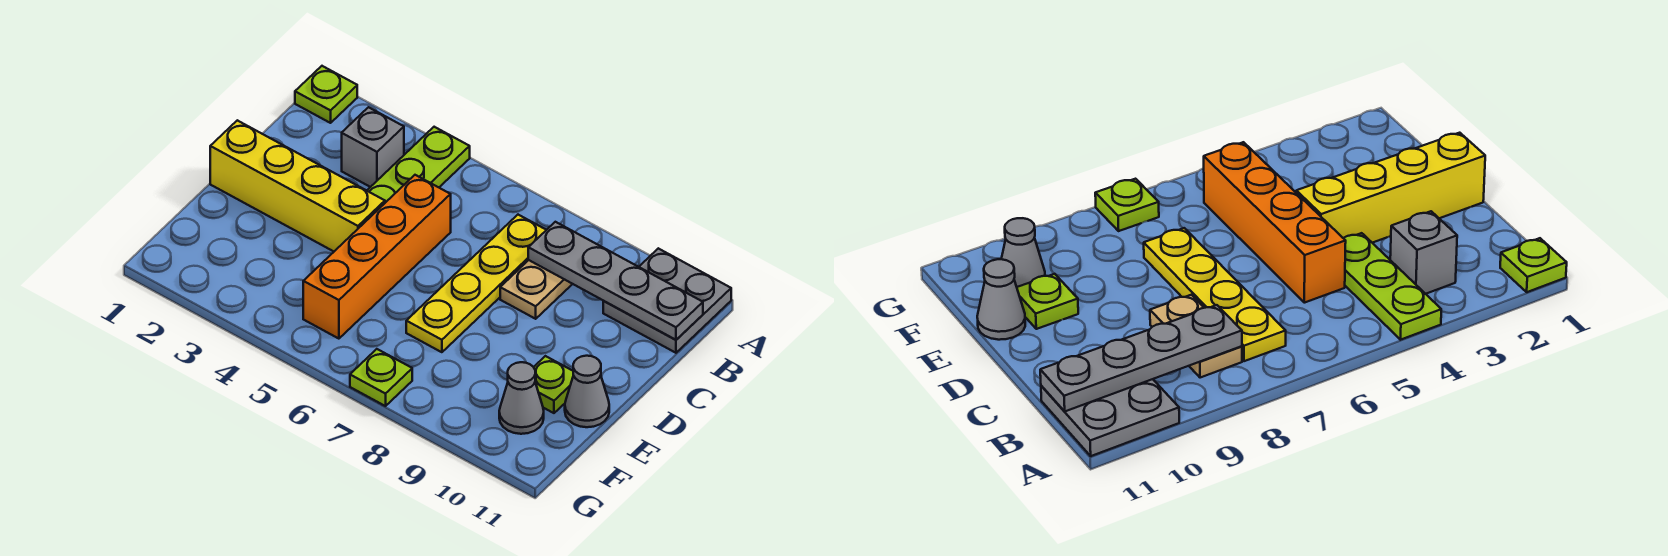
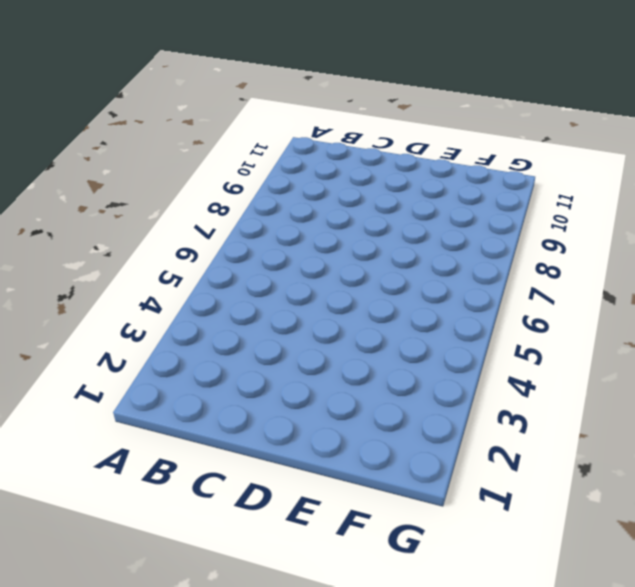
none -> lime 1x1 plate [295,66,357,123]
none -> lime 1x3 plate [367,127,470,203]
none -> grey 2x2 plate [603,248,731,353]

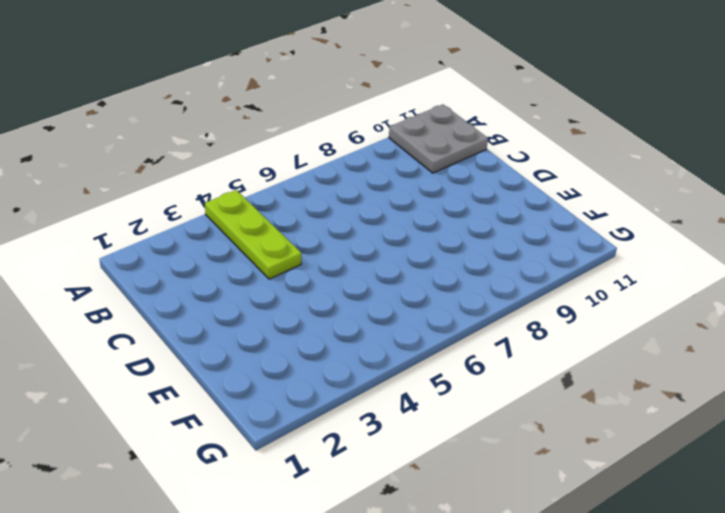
none -> lime 1x1 plate [295,66,357,123]
none -> grey 1x1 brick [342,107,404,187]
none -> yellow 1x4 plate [406,215,546,352]

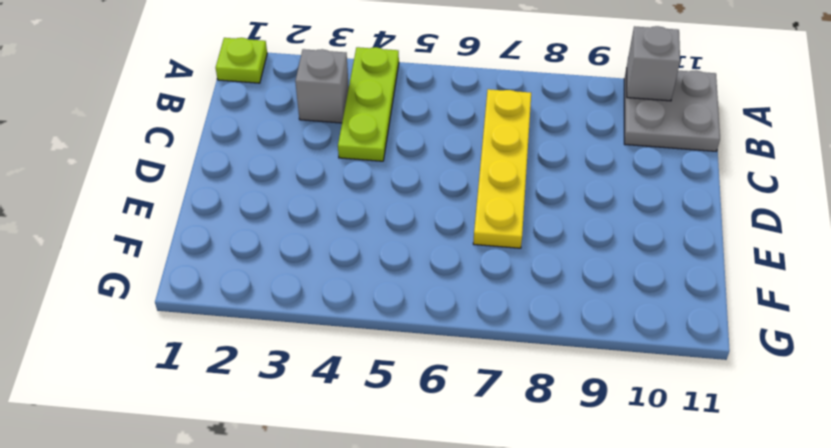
grey 1x1 brick [627,26,680,101] -> none
none -> tan 1x2 plate [500,260,572,319]
none -> orange 1x4 brick [303,175,451,339]
none -> yellow 1x4 brick [210,120,385,251]

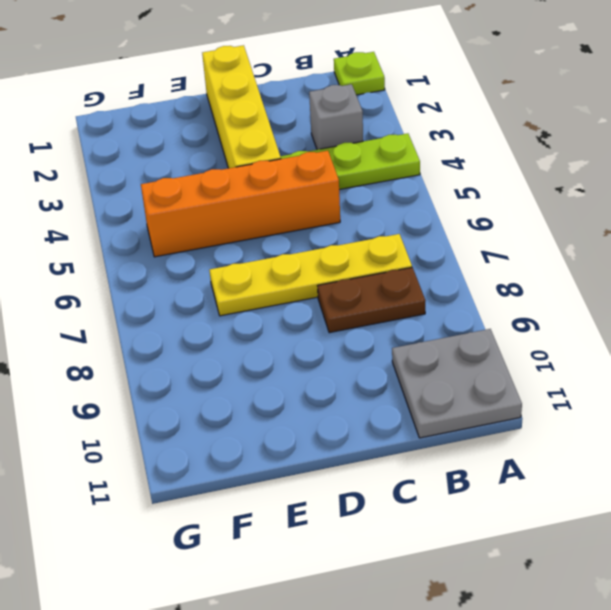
brown 1x2 plate [318,267,425,333] -> tan 1x2 plate [500,260,572,319]
none -> lime 1x1 plate [534,356,573,413]
none -> grey 1x1 cone [565,356,609,427]
none -> grey 1x1 cone [499,362,544,434]

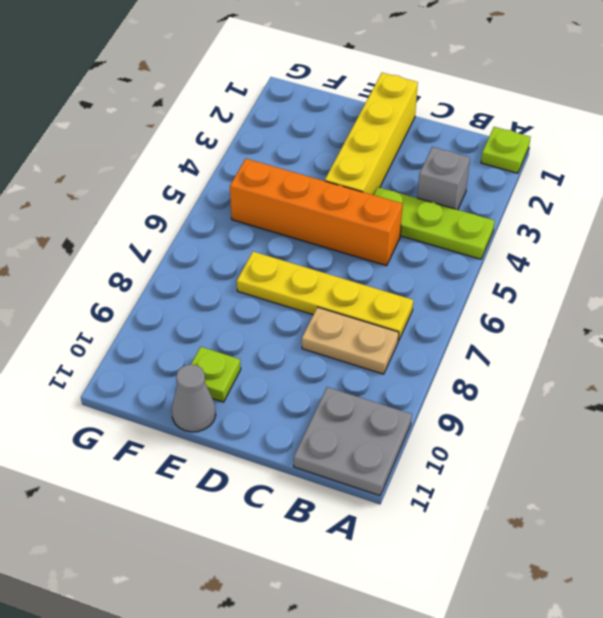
none -> grey 1x1 cone [499,362,544,434]
none -> lime 1x1 plate [350,349,412,406]
none -> grey 1x4 plate [528,222,703,340]

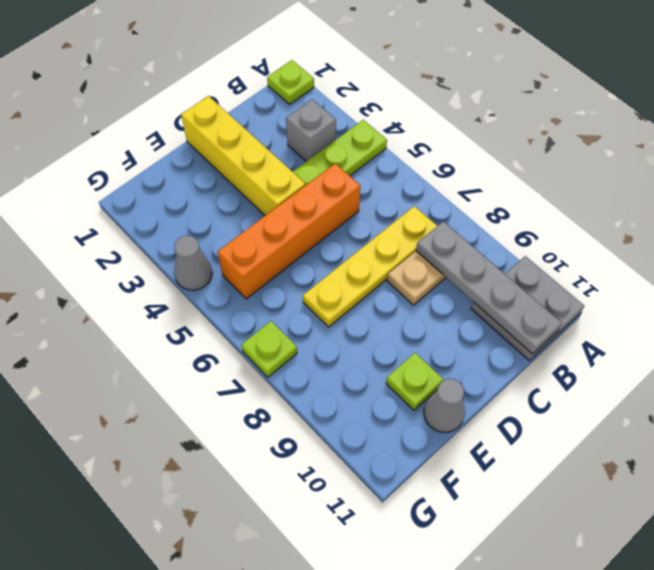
grey 1x1 cone [174,236,212,290] -> grey 1x1 cone moved to [499,362,544,434]

